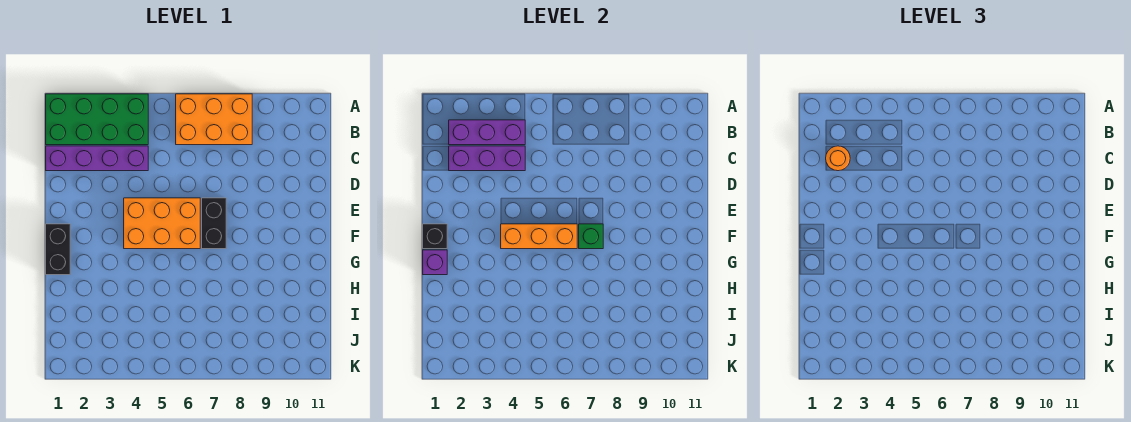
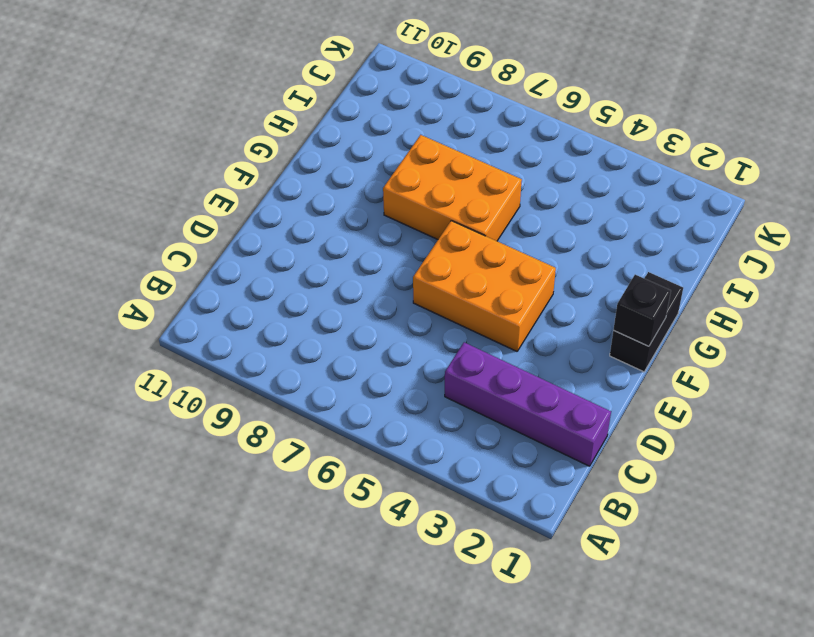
orange 2x3 brick [383,135,522,241] -> orange 2x3 brick moved to [176,94,252,145]
none -> green 2x4 brick [46,94,148,145]
none -> black 1x2 brick [202,198,226,249]
none -> purple 1x3 brick [449,120,525,145]

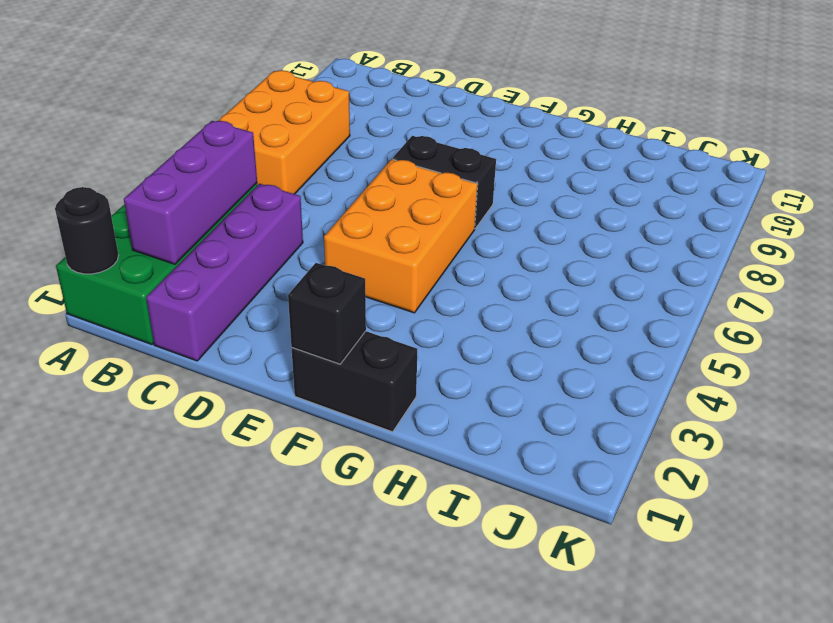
black 1x1 round brick [55,187,119,274] -> none
none -> purple 1x3 brick [449,146,525,171]
none -> orange 1x3 brick [501,224,577,249]
none -> green 1x1 brick [579,224,603,249]

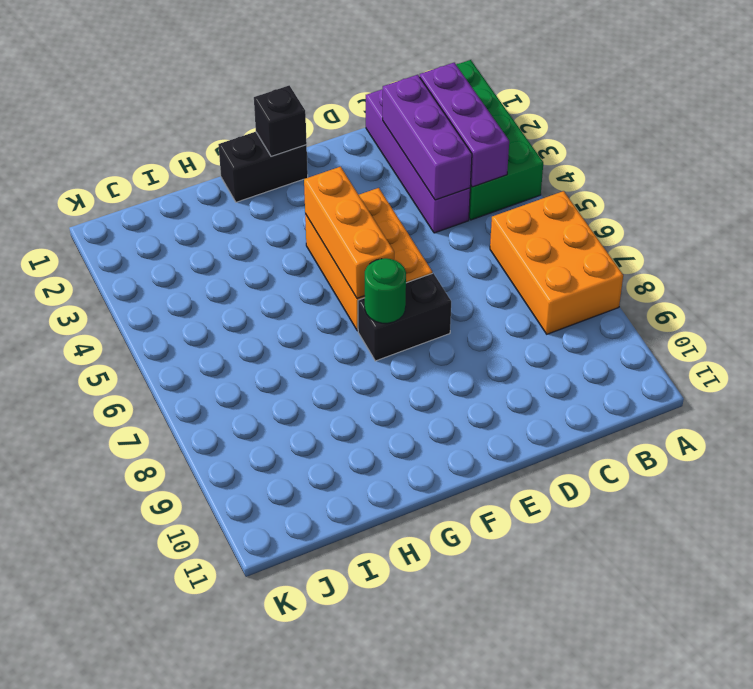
green 1x1 round brick [365,258,406,323] -> green 1x1 brick [579,224,603,249]
none -> purple 1x1 brick [423,250,447,275]
none -> orange 1x1 round brick [826,146,850,171]

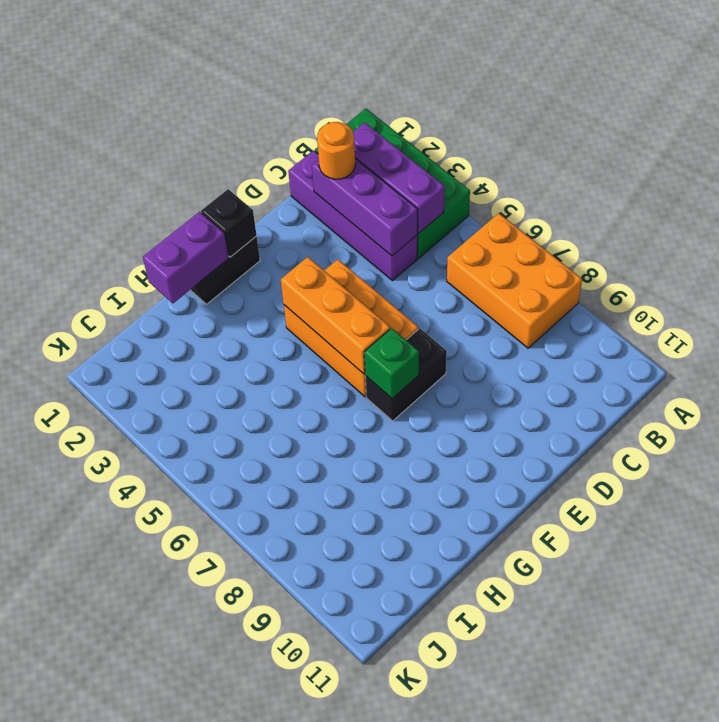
purple 1x2 brick [143,212,229,303] -> purple 1x1 brick [423,250,447,275]

